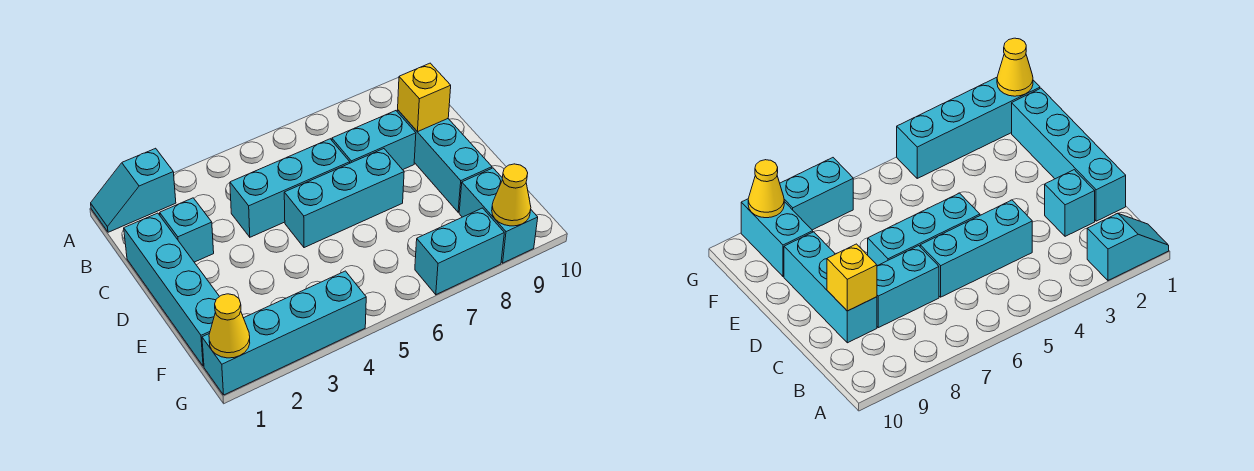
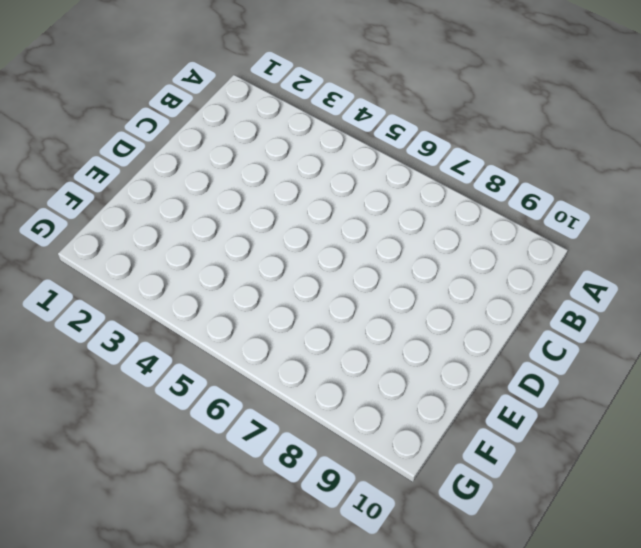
none -> cyan 1x2 slope [91,148,176,232]
none -> cyan 1x4 brick [124,213,220,366]
none -> cyan 1x1 brick [160,198,214,262]

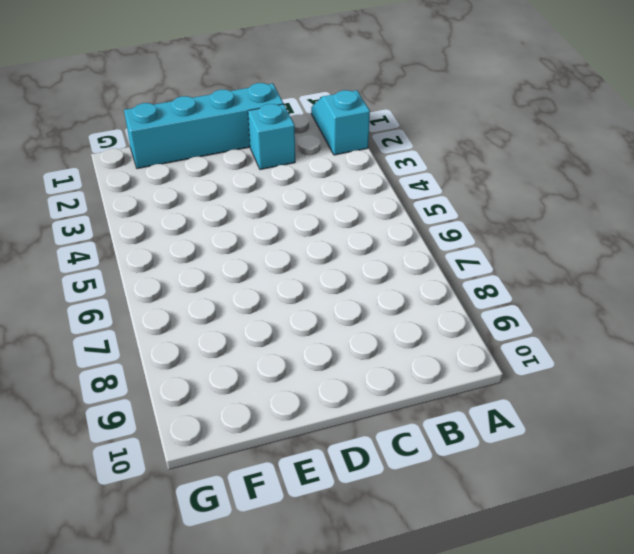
none -> cyan 1x3 brick [230,139,350,237]
none -> cyan 1x2 brick [332,111,416,170]
none -> cyan 1x3 brick [397,110,492,212]

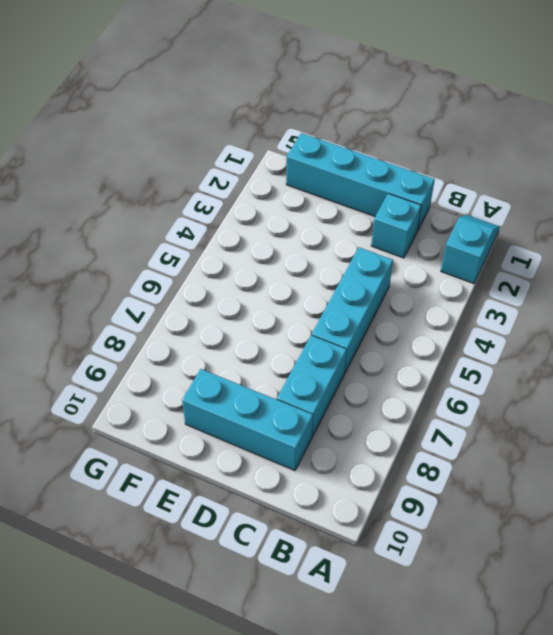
none -> cyan 1x3 brick [284,149,404,248]
none -> cyan 1x2 brick [459,168,538,263]
none -> cyan 1x4 brick [202,271,366,395]

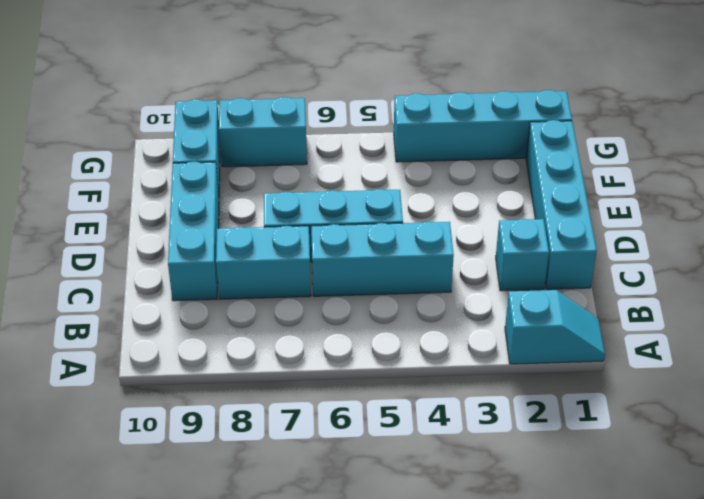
none -> yellow 1x1 brick [398,63,451,132]
none -> yellow 1x1 cone [209,294,250,358]
none -> yellow 1x1 cone [492,164,531,226]

